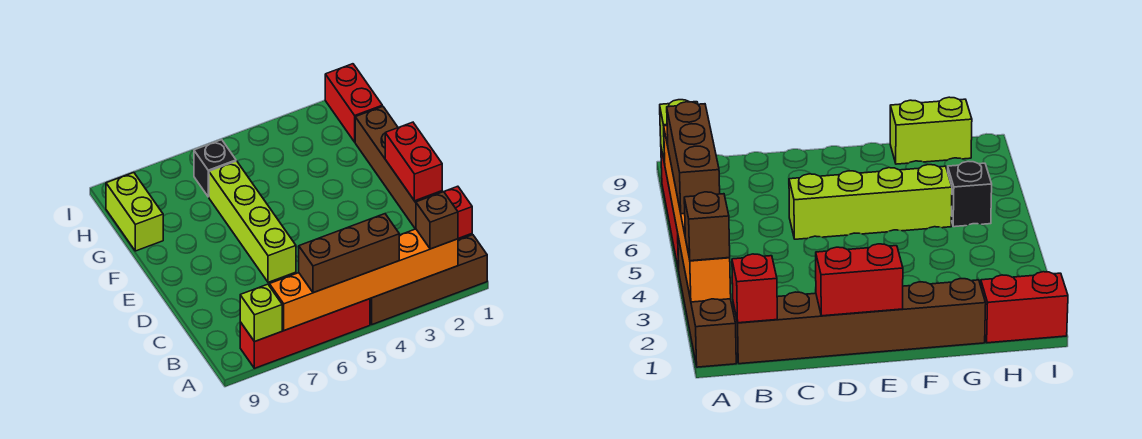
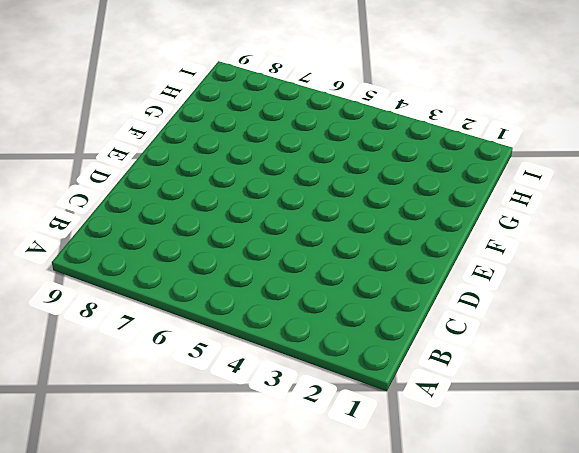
none -> brown 1x4 brick [370,235,487,324]
none -> red 1x4 brick [240,299,370,368]
none -> brown 1x6 brick [355,106,472,240]

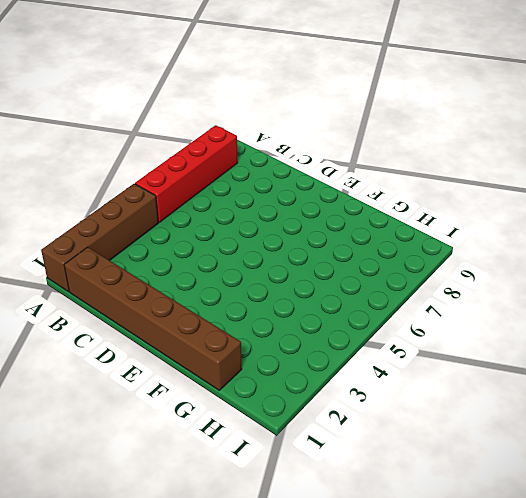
none -> lime 1x4 brick [209,161,296,282]
none -> lime 1x2 brick [106,173,163,251]
none -> red 1x2 brick [325,64,382,142]

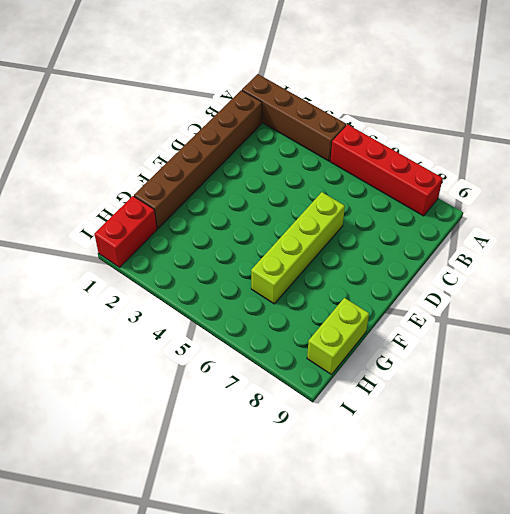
none -> black 1x1 brick [194,140,236,197]
none -> orange 1x6 brick [269,229,458,331]
none -> lime 1x1 brick [240,284,282,342]

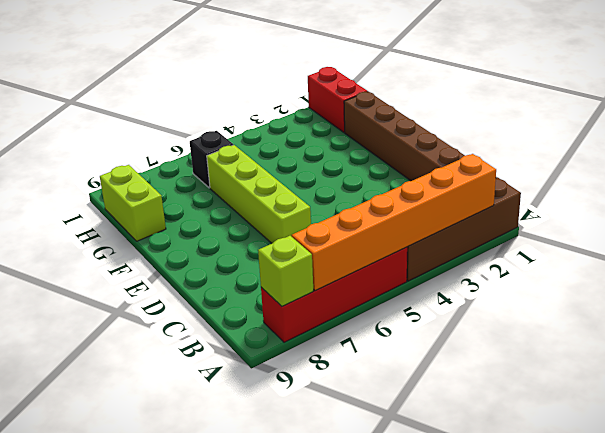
none -> red 1x1 brick [444,186,472,239]
none -> red 1x2 brick [385,122,442,201]
none -> brown 1x1 brick [416,192,458,249]

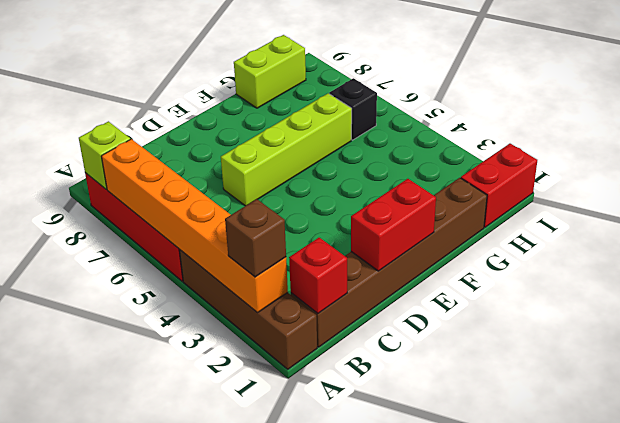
none -> brown 1x3 brick [299,214,399,293]

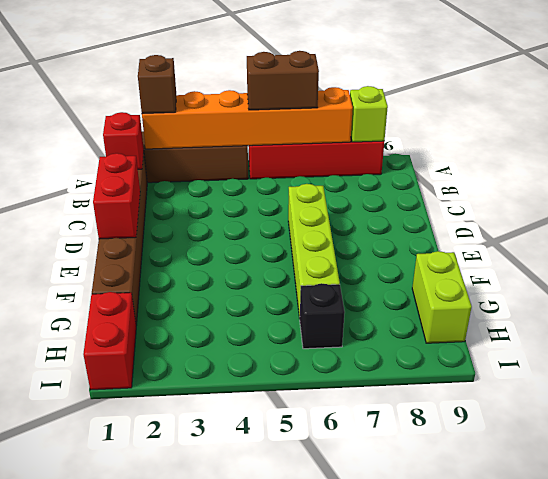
brown 1x2 brick [247,51,319,110] -> brown 1x3 brick [299,214,399,293]

